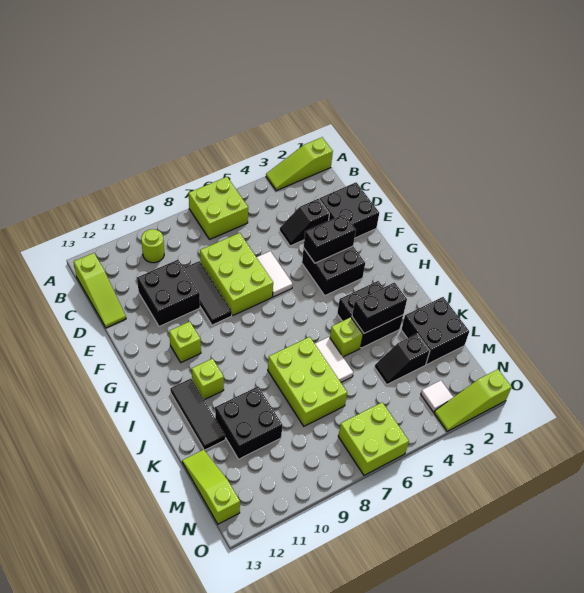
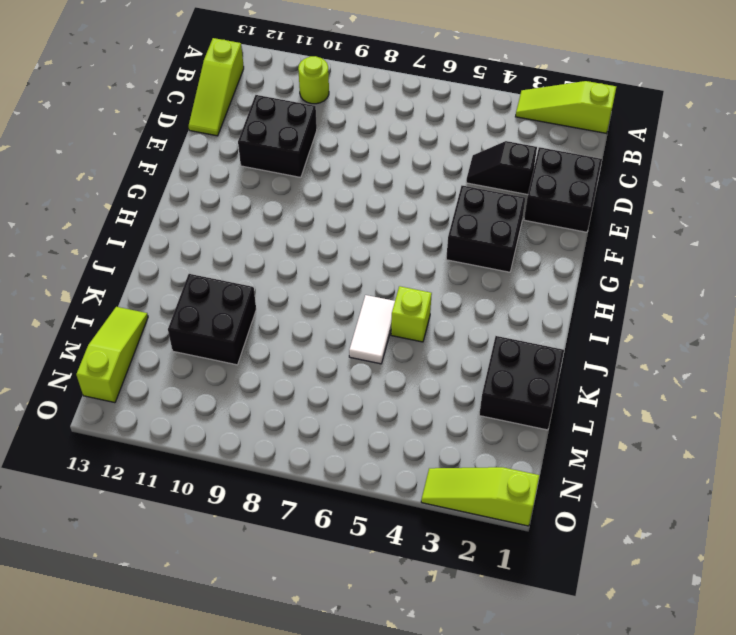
none -> lime 2x2 brick [189,177,248,240]
none -> lime 2x3 brick [200,233,273,315]
none -> black 1x3 tile [184,261,232,325]

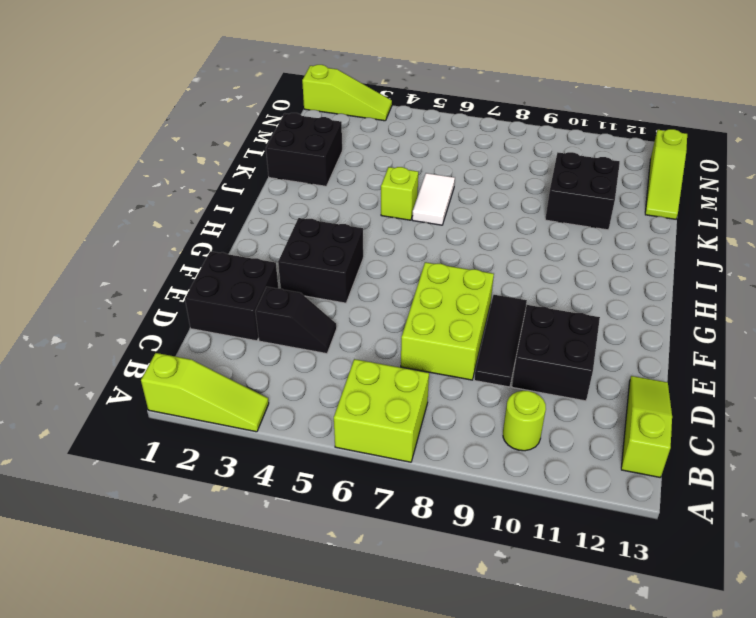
none -> white 1x2 tile [257,251,293,297]
none -> lime 1x1 brick [169,322,201,362]
none -> black 2x2 brick [337,281,403,348]

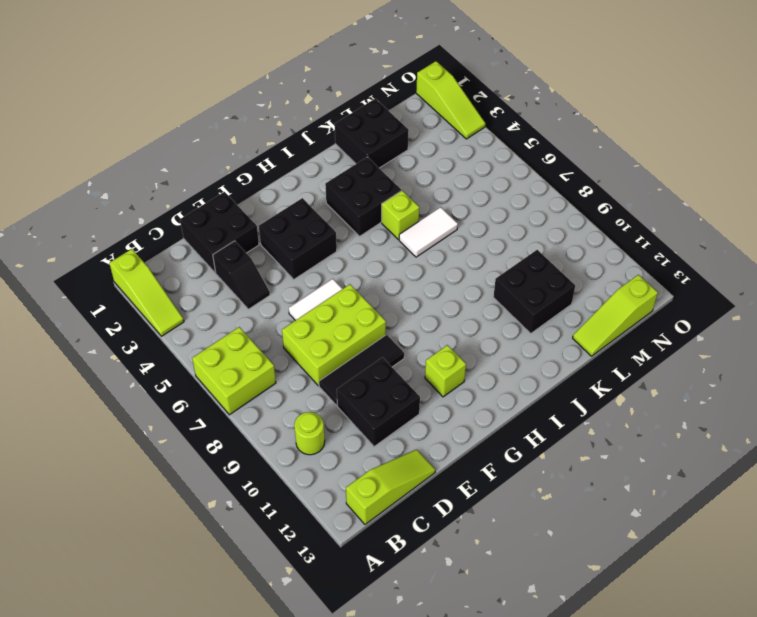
none -> lime 1x1 brick [192,359,224,400]
none -> black 1x3 tile [170,379,225,450]
none -> lime 2x3 brick [268,337,347,426]

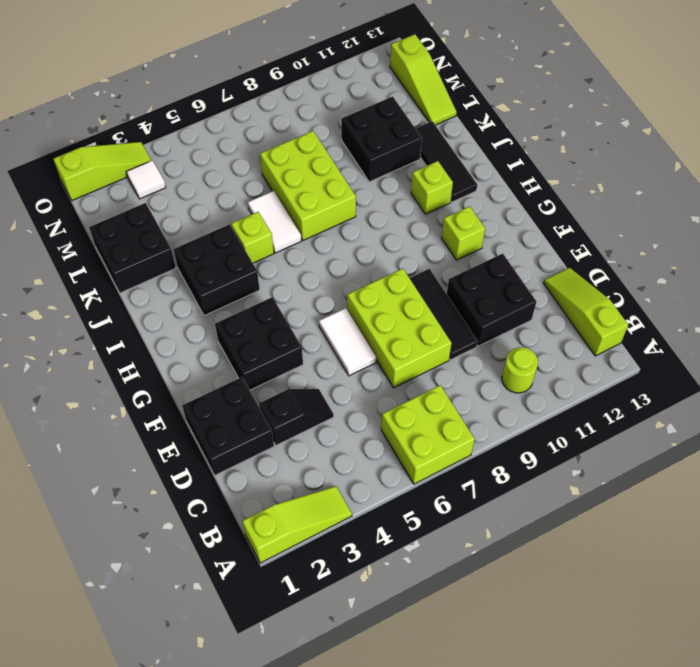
none -> black 1x2 slope [375,334,430,385]
none -> lime 2x2 brick [338,402,409,475]
none -> black 1x2 brick [304,214,356,263]

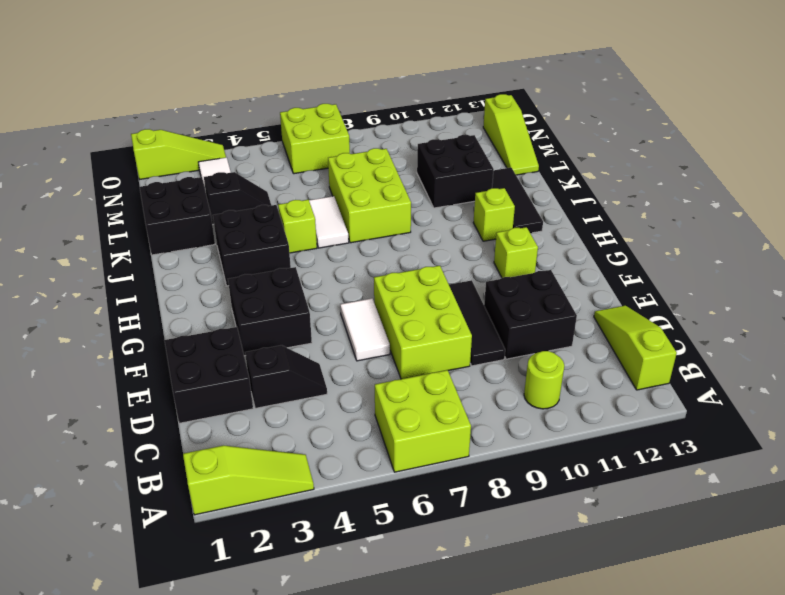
none -> black 1x2 brick [304,214,356,263]
none -> black 1x2 brick [352,283,407,333]

